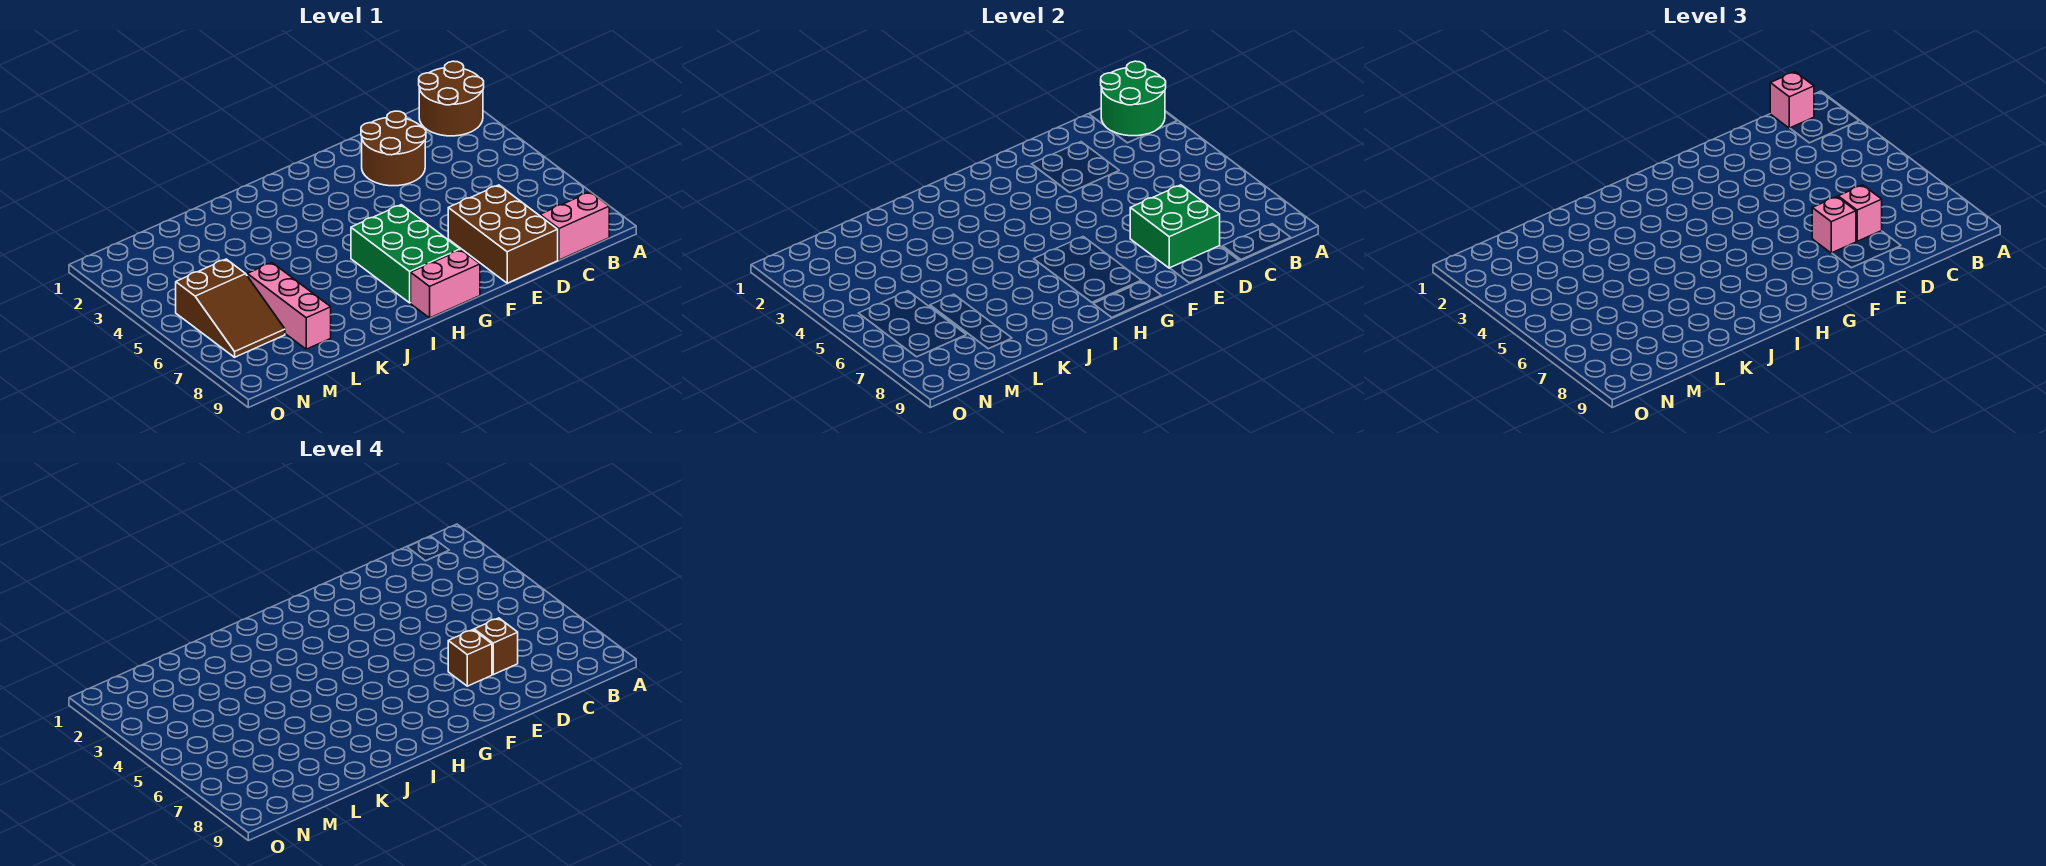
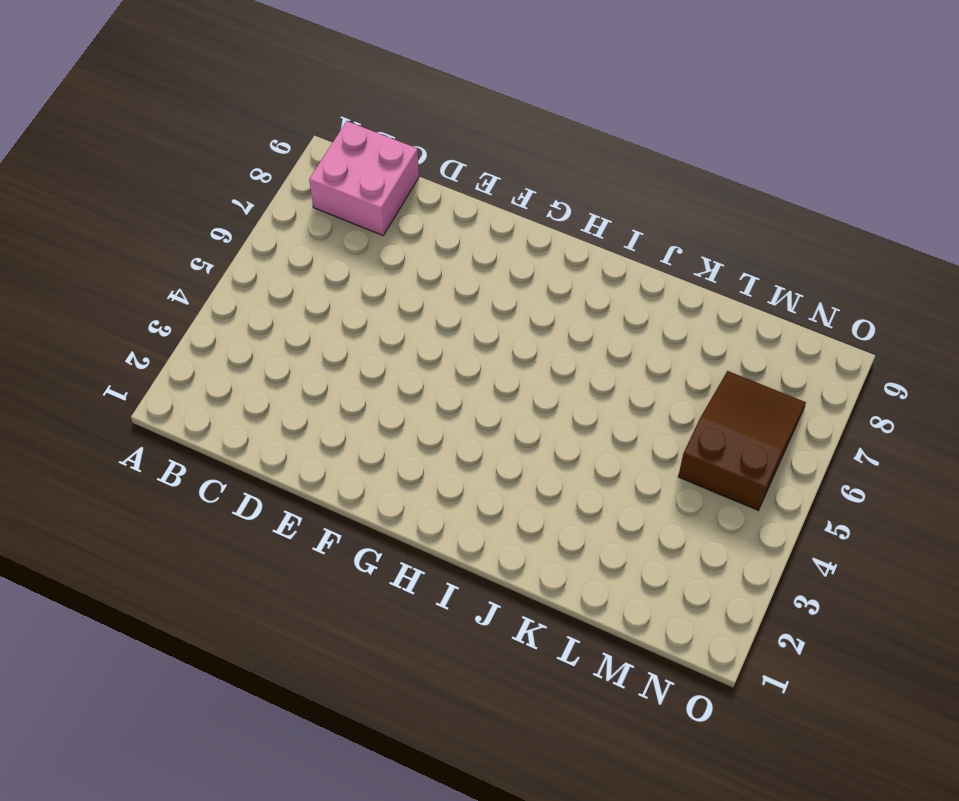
pink 2x2 brick [309,121,419,235] -> pink 1x2 brick [540,192,609,260]
none -> brown 2x2 round brick [419,61,484,136]
none -> brown 2x2 round brick [361,111,426,186]
none -> brown 2x3 brick [448,185,558,283]

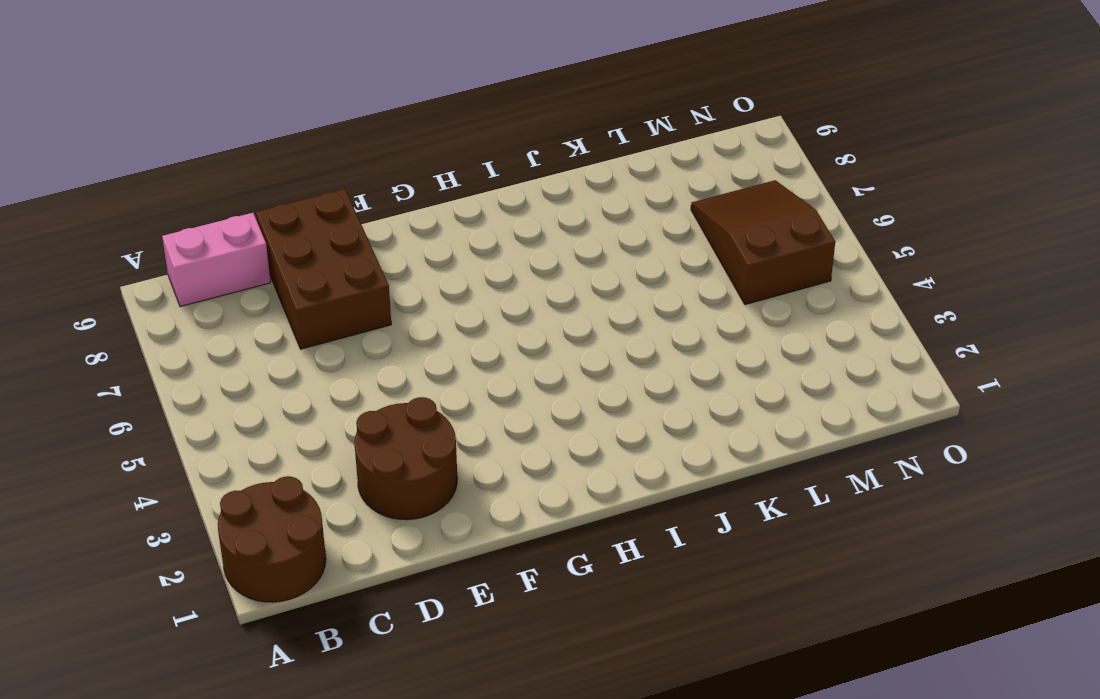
none -> green 2x3 brick [351,205,460,303]
none -> pink 1x2 brick [411,250,480,318]
none -> pink 1x3 brick [247,263,331,349]

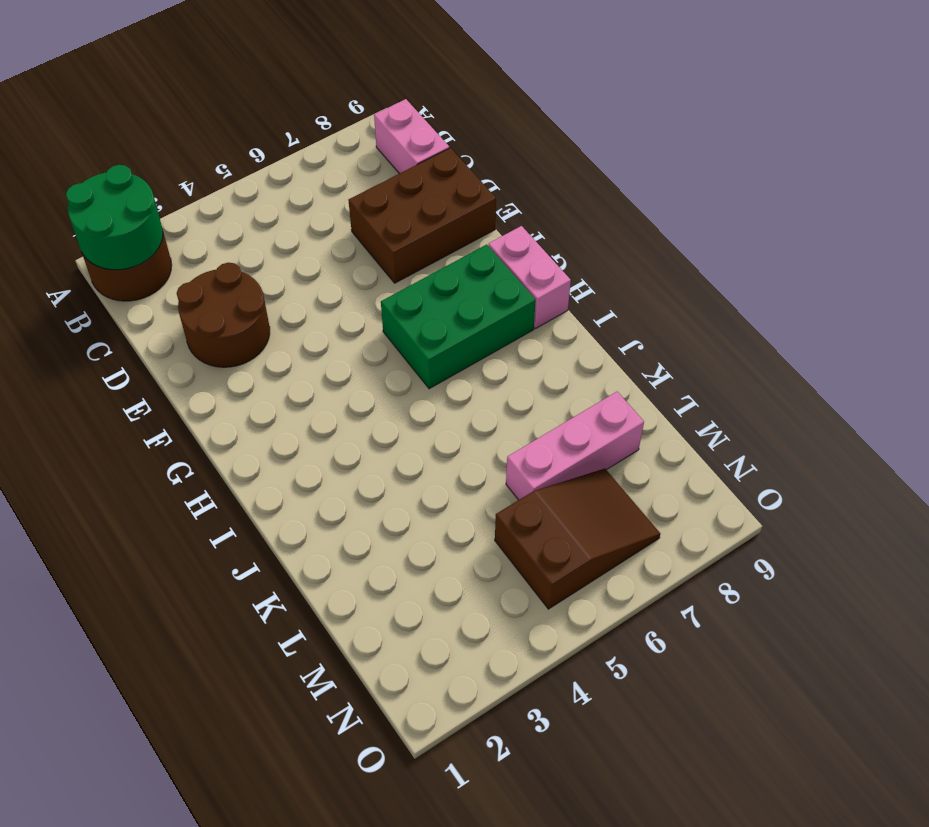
none -> green 2x2 brick [1130,185,1220,268]
none -> pink 1x1 brick [1770,72,1814,128]
none -> pink 1x1 brick [1838,185,1882,241]

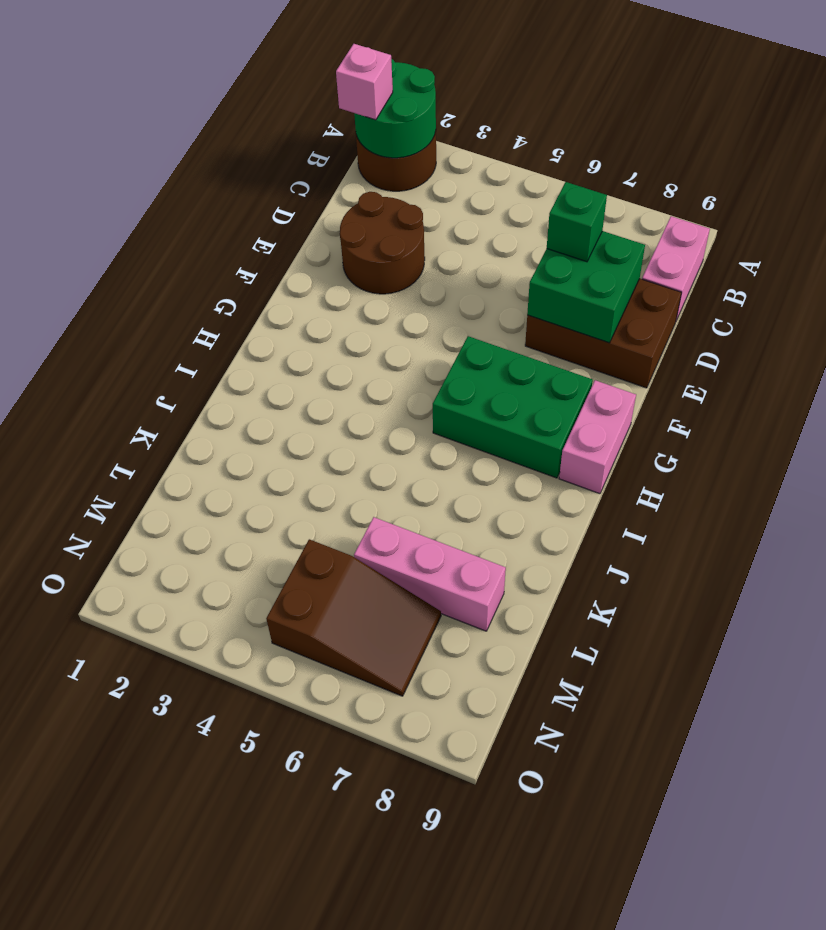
green 1x1 brick [547,182,607,262] -> pink 1x1 brick [1838,185,1882,241]
none -> pink 1x1 brick [1812,197,1856,253]
none -> brown 1x1 brick [474,618,518,675]
none -> brown 1x1 brick [448,630,492,686]

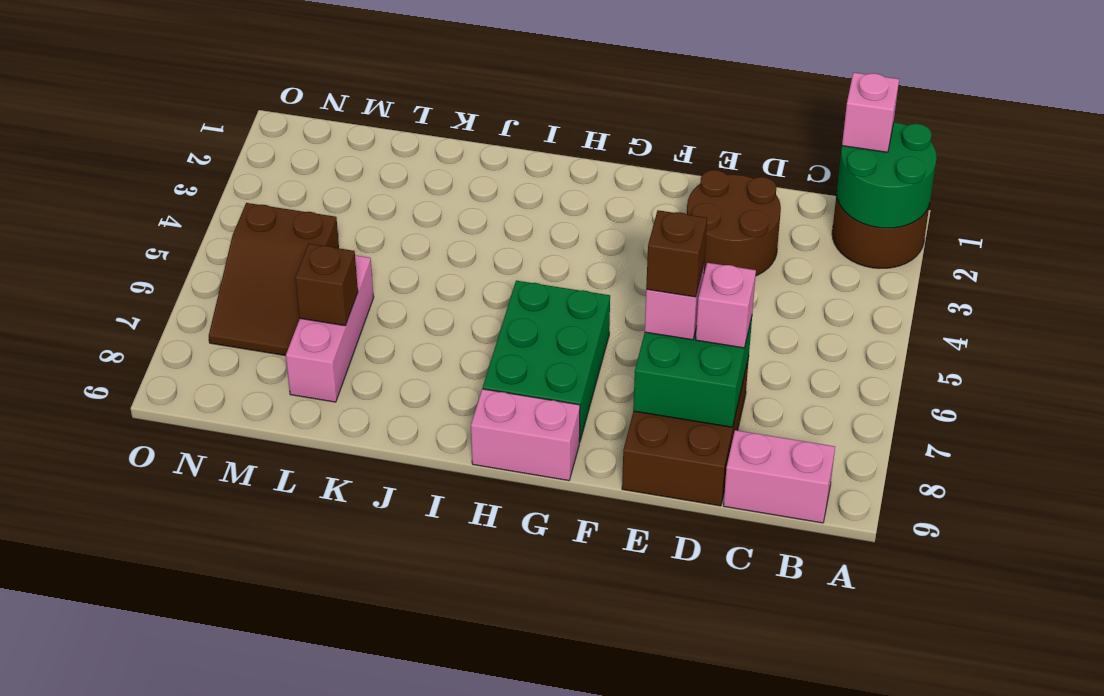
brown 1x1 brick [295,244,358,326] -> brown 1x1 brick moved to [474,618,518,675]

